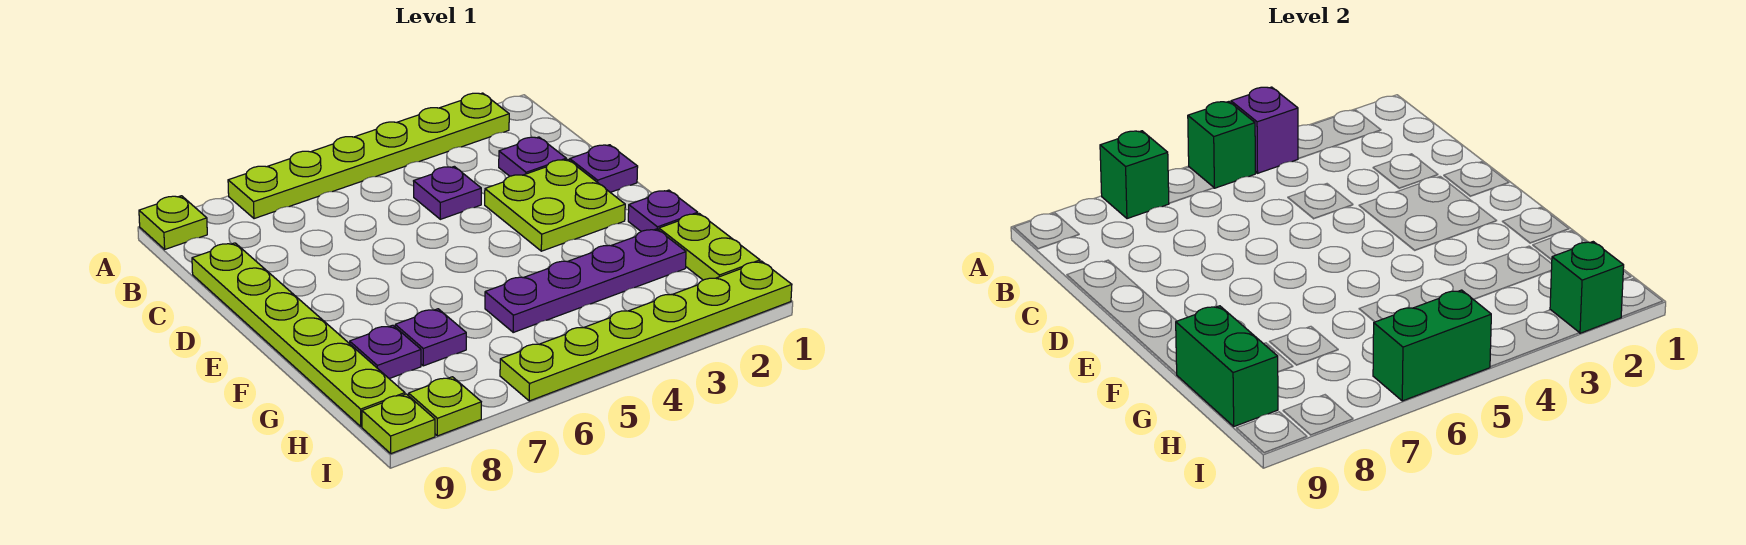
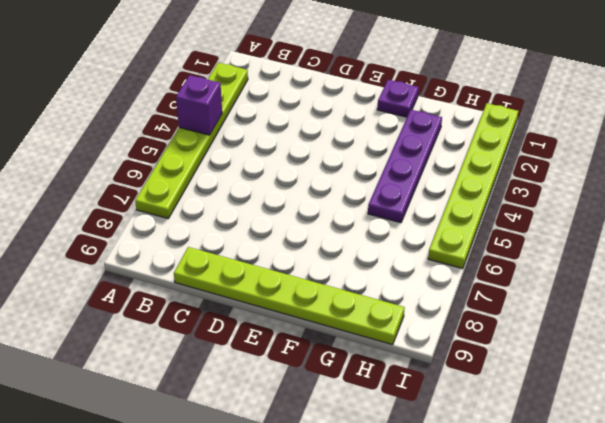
none -> lime 1x1 plate [139,196,207,249]
none -> purple 1x1 plate [499,137,566,176]
none -> purple 1x1 plate [414,166,481,219]

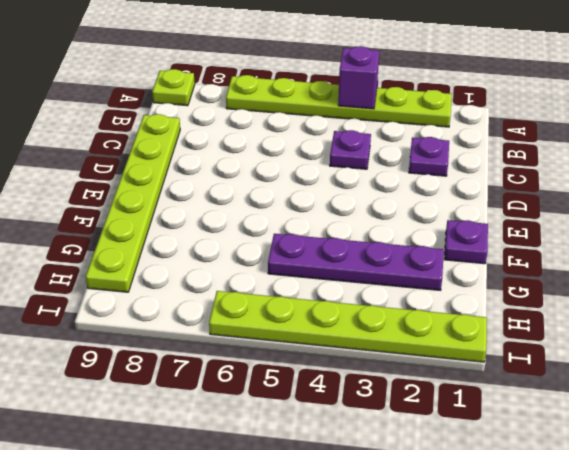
none -> purple 1x1 plate [570,145,638,192]
none -> lime 2x2 plate [485,159,625,251]
none -> lime 1x2 plate [659,214,760,280]

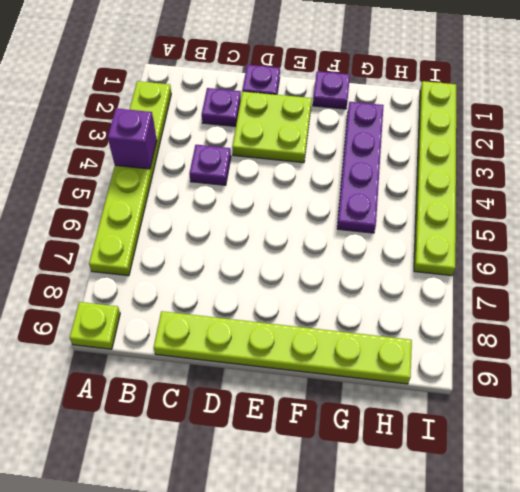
none -> lime 1x2 plate [659,214,760,280]
none -> purple 1x1 plate [395,309,466,366]
none -> purple 1x1 plate [350,325,421,379]

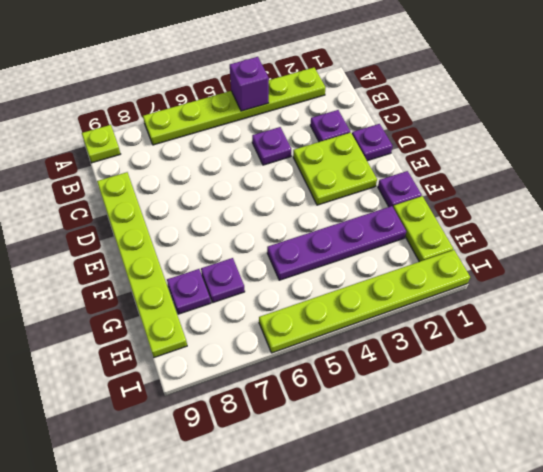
none -> lime 1x1 plate [409,377,481,436]
none -> lime 1x1 plate [362,394,435,454]
none -> green 1x1 brick [1188,102,1255,188]

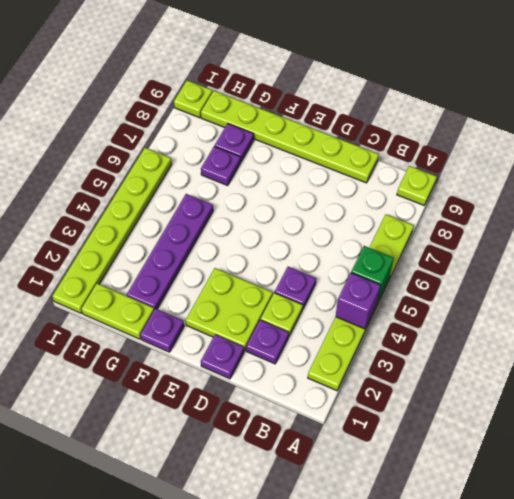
lime 1x1 plate [261,293,303,336] -> lime 1x1 plate moved to [409,377,481,436]
none -> green 1x1 brick [1100,131,1169,219]
none -> green 1x2 brick [1176,306,1278,426]
none -> green 1x1 brick [1550,242,1624,333]

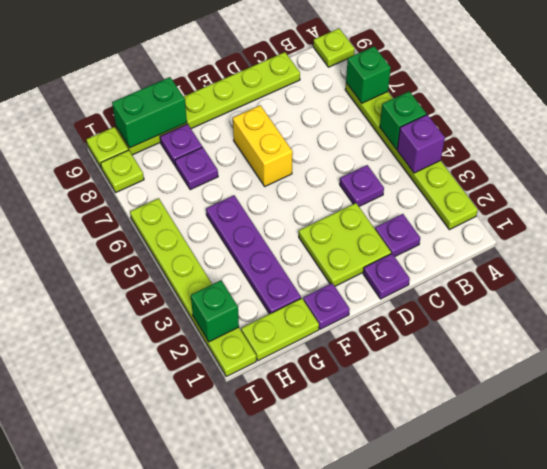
yellow 1x2 brick [233,105,293,186] -> none
none -> green 1x2 brick [1373,290,1491,401]

